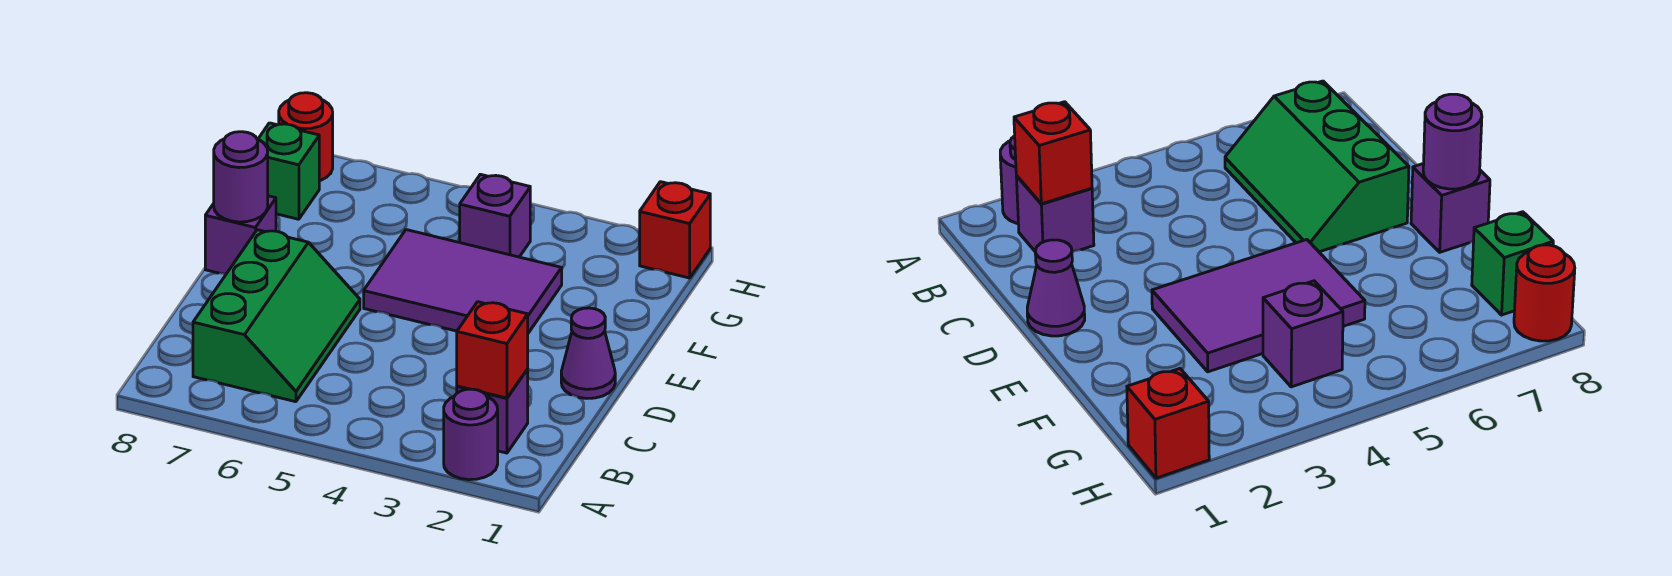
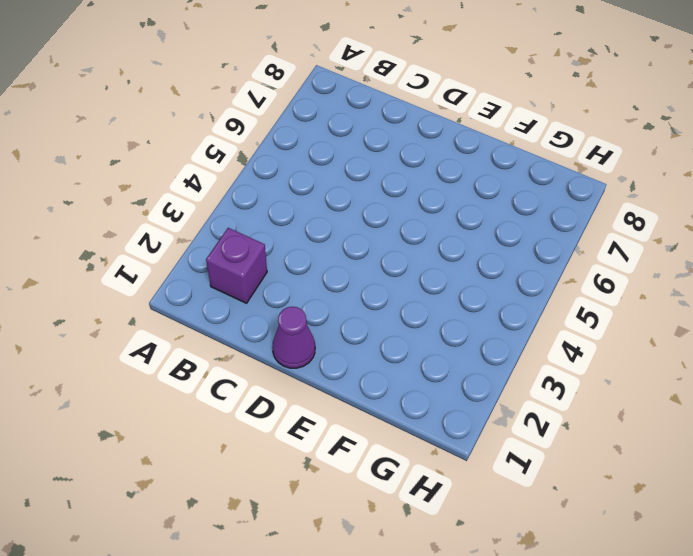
none -> purple 1x1 round brick [444,389,498,480]
none -> green 2x3 slope [193,230,360,402]
none -> purple 2x3 tile [364,230,562,333]

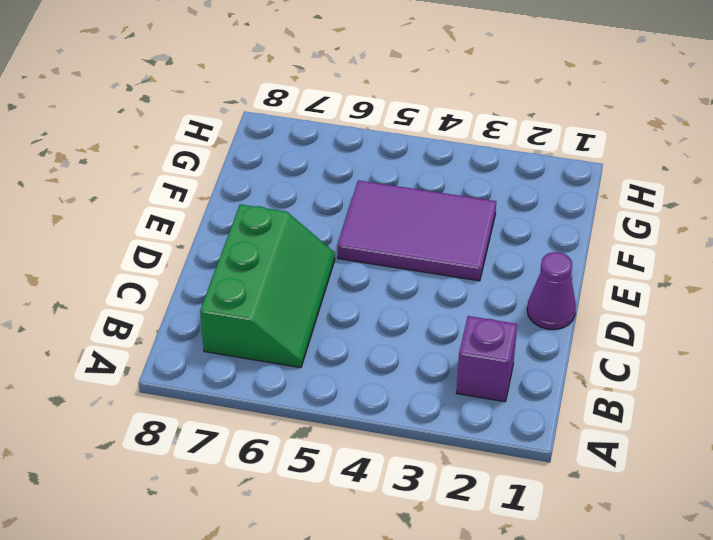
none -> purple 1x1 round brick [444,389,498,480]
none -> purple 1x1 brick [205,196,276,274]
none -> purple 1x1 brick [460,174,530,257]

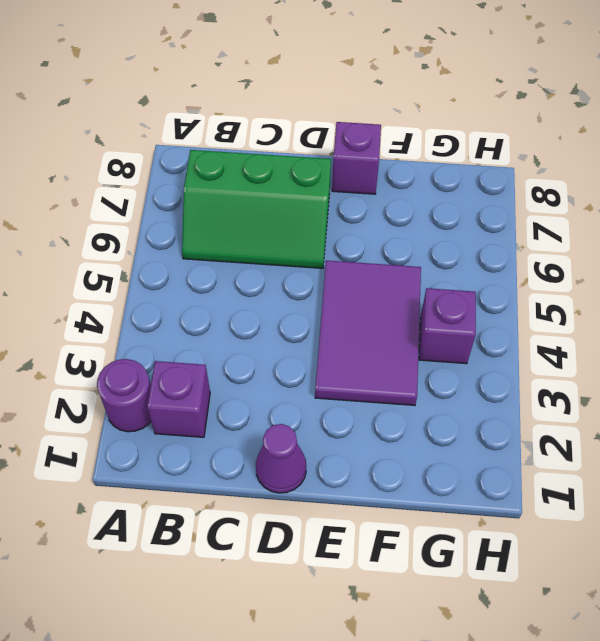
none -> green 1x1 brick [258,123,319,219]
none -> red 1x1 brick [640,182,710,278]
none -> red 1x1 round brick [279,93,333,181]

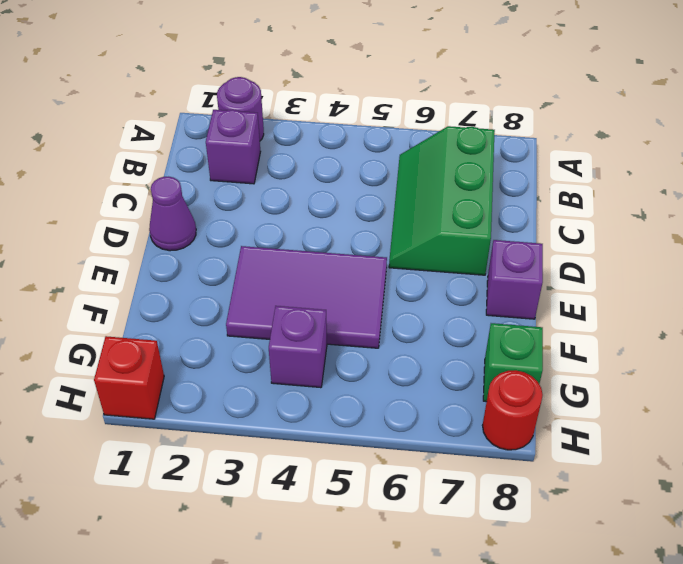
none -> red 1x1 brick [457,302,528,398]
none -> purple 1x1 round brick [214,132,268,222]

